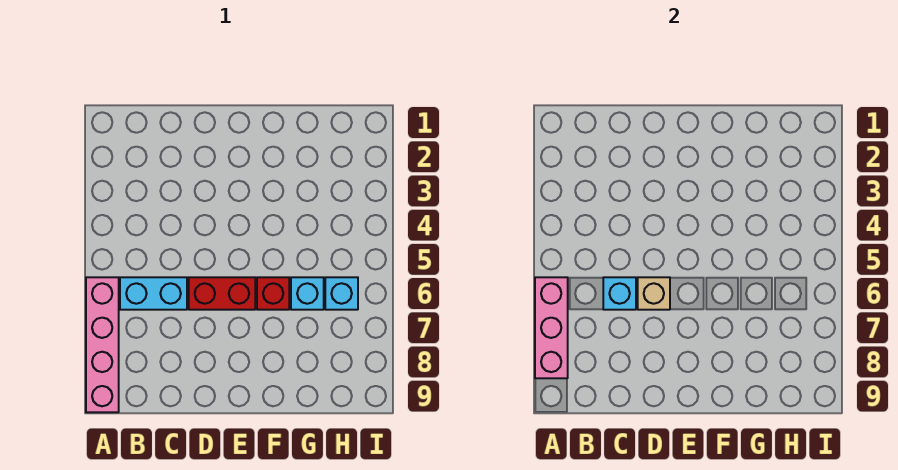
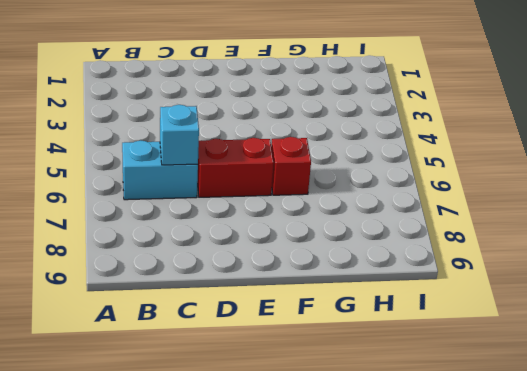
none -> pink 1x4 brick [86,277,119,412]
none -> cyan 1x1 brick [291,277,324,310]

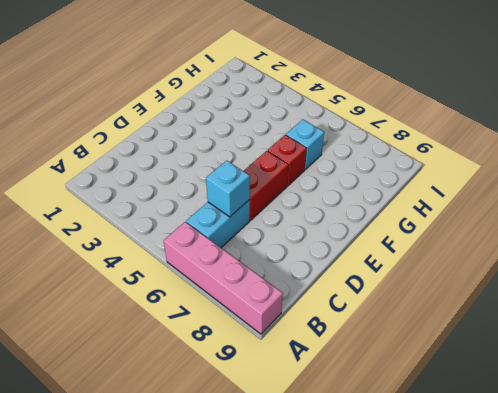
none -> cyan 1x1 brick [325,277,358,310]
none -> pink 1x3 brick [535,277,568,378]

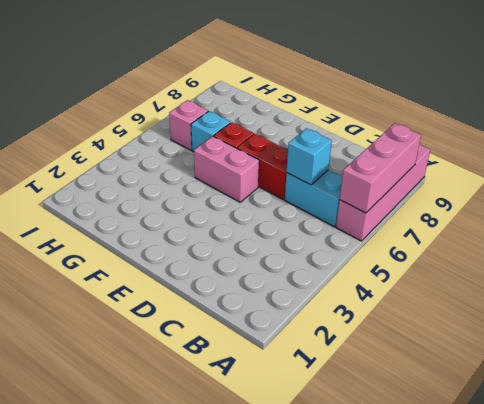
pink 1x2 brick [194,136,259,202] -> none
pink 1x1 brick [169,100,208,150] -> cyan 1x1 brick [325,277,358,310]
none -> tan 1x1 brick [638,277,670,310]

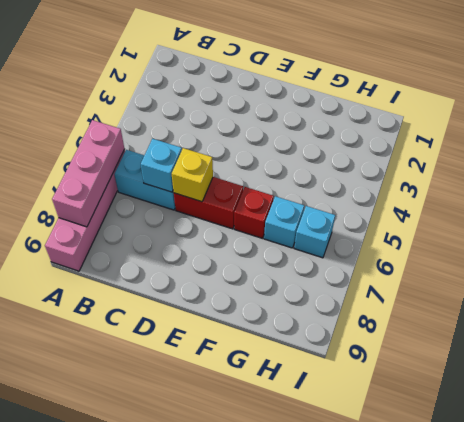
yellow 1x1 brick [172,148,213,202] -> tan 1x1 brick [638,277,670,310]

